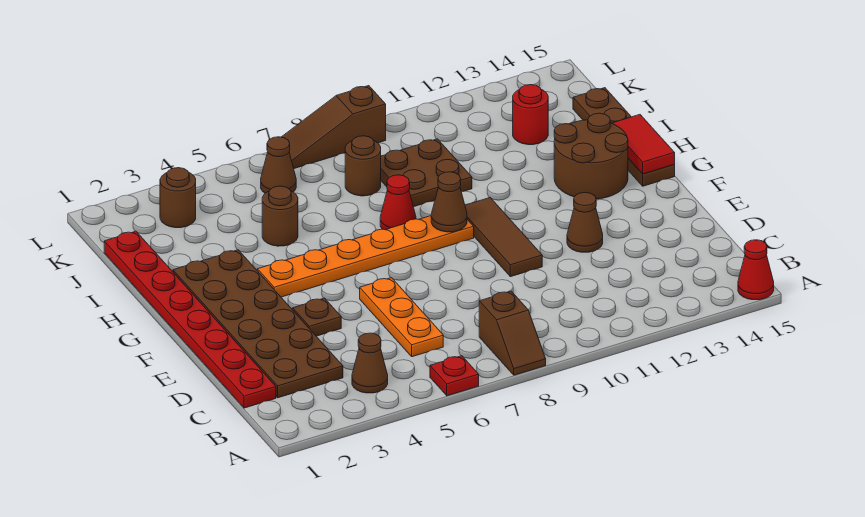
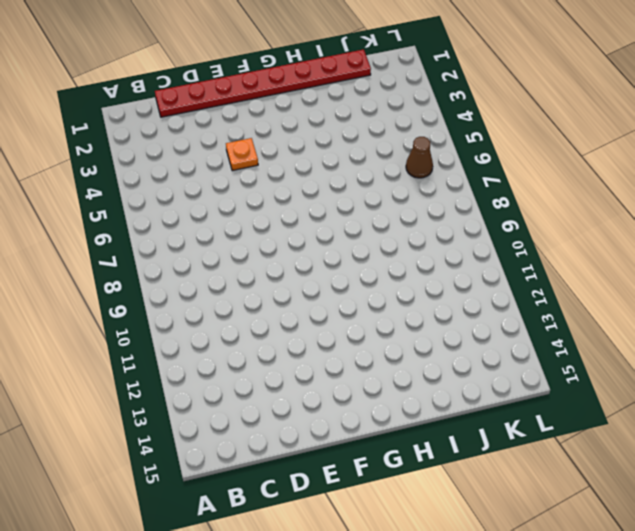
orange 1x1 plate [226,138,258,171] -> brown 1x1 plate [293,298,341,336]
none -> red 1x1 plate [430,356,479,396]
none -> brown 1x2 slope [479,291,546,375]
none -> red 1x1 cone [738,240,774,300]

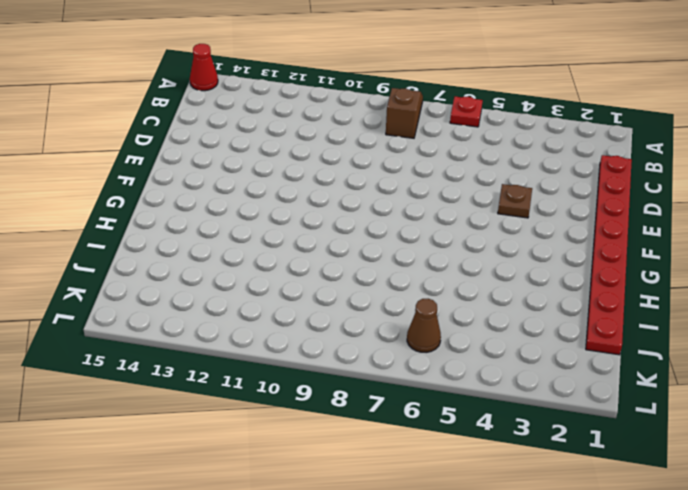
none -> brown 1x1 cone [352,333,388,393]
none -> brown 2x6 plate [173,250,343,398]
none -> orange 1x3 plate [360,278,443,357]

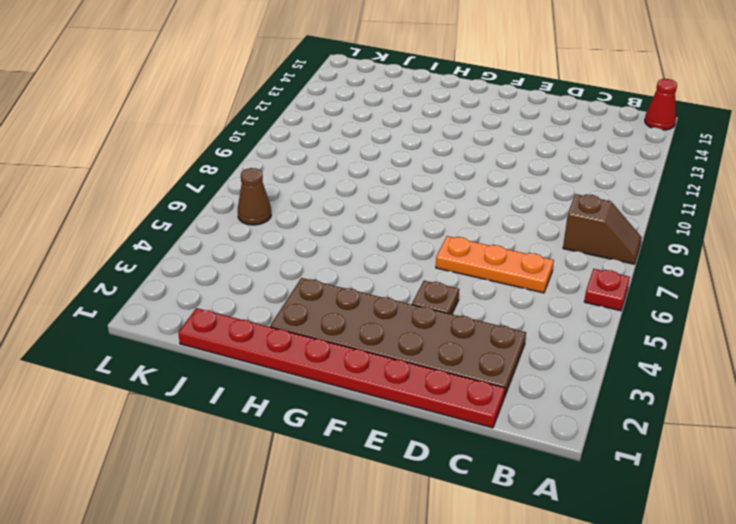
none -> brown 1x1 cone [352,333,388,393]
none -> brown 1x3 tile [465,198,542,277]
none -> brown 1x1 cone [567,192,603,252]

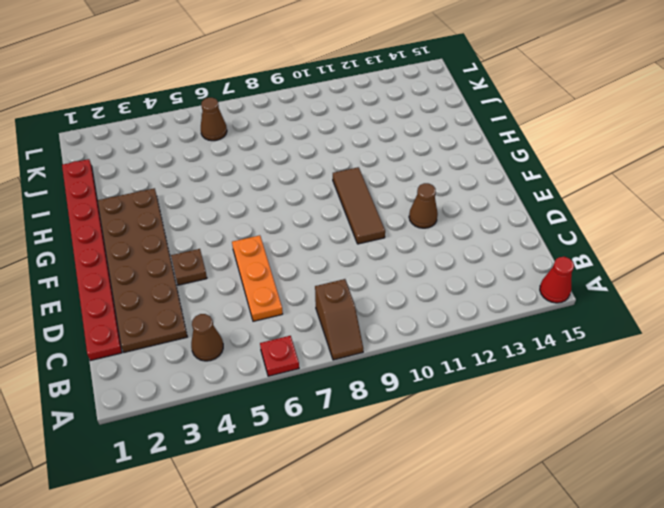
none -> orange 1x6 plate [257,216,474,297]
none -> brown 2x2 round brick [554,113,628,199]
none -> brown 1x4 plate [573,88,675,186]

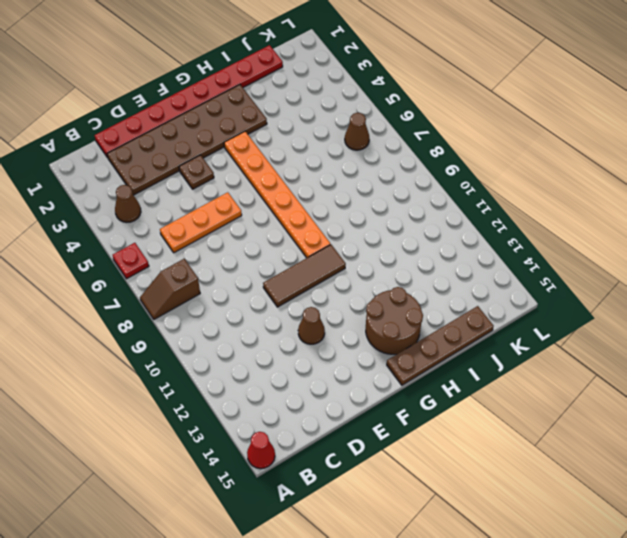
none -> red 1x1 cone [380,175,416,230]
none -> brown 1x1 round brick [262,186,298,246]
none -> brown 2x2 plate [381,139,472,207]

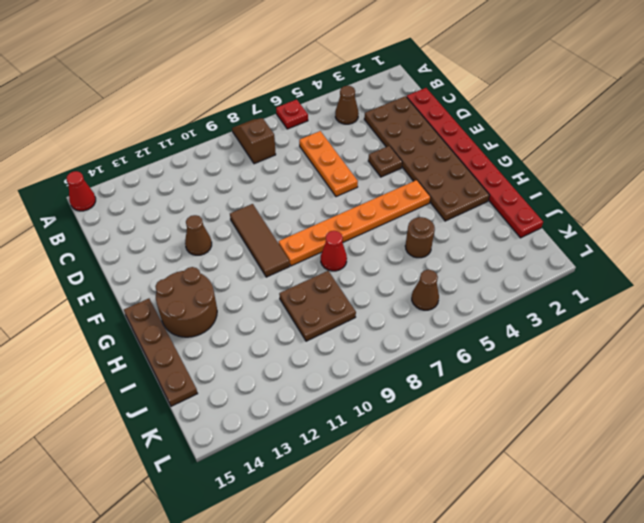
none -> brown 1x1 round brick [345,136,381,196]
none -> red 1x1 round brick [513,85,548,145]
none -> brown 1x1 round brick [160,168,196,228]

